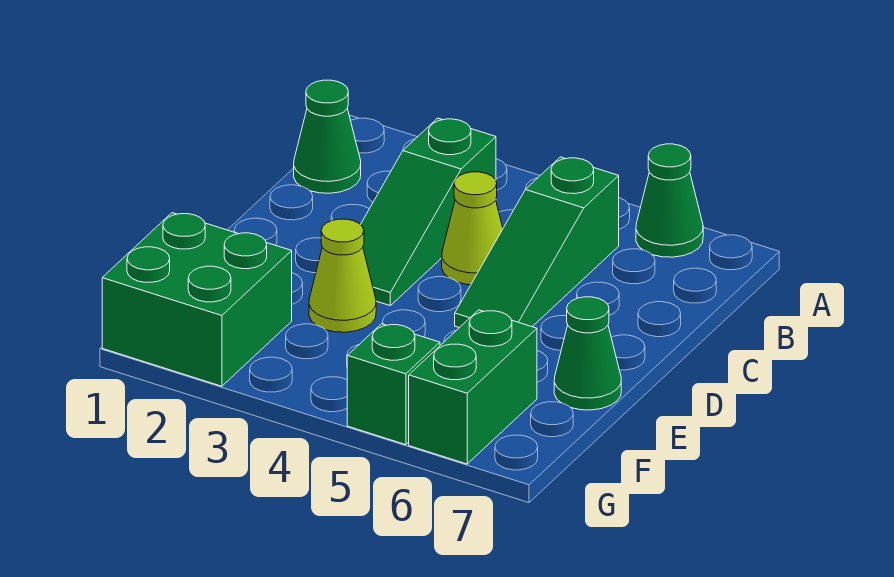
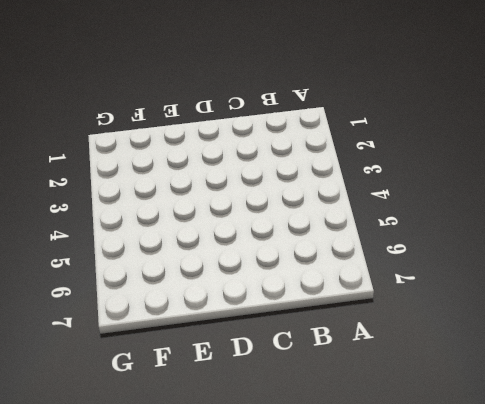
none -> green 1x1 cone [636,144,703,257]
none -> green 1x1 cone [294,80,361,193]

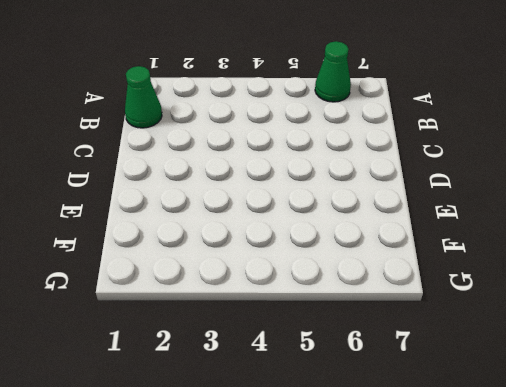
none -> green 1x3 slope [361,118,496,305]
none -> green 1x3 slope [455,157,619,328]

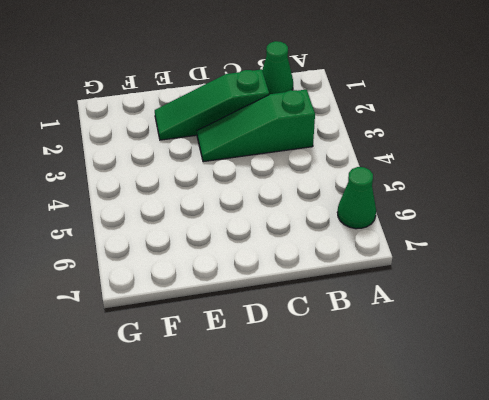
green 1x3 slope [155,69,269,140] -> green 1x3 slope moved to [455,157,619,328]
none -> lime 1x1 cone [442,172,503,285]
none -> lime 1x1 cone [309,219,376,332]

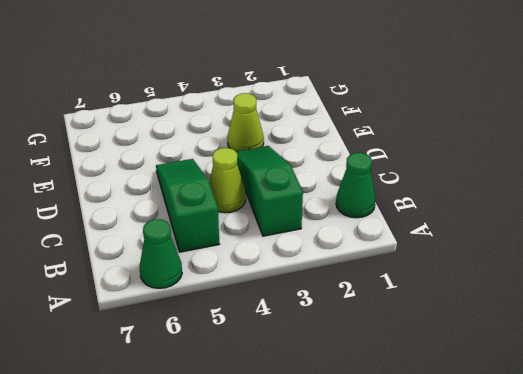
none -> green 1x1 cone [554,297,621,410]
none -> green 2x2 brick [102,213,292,386]

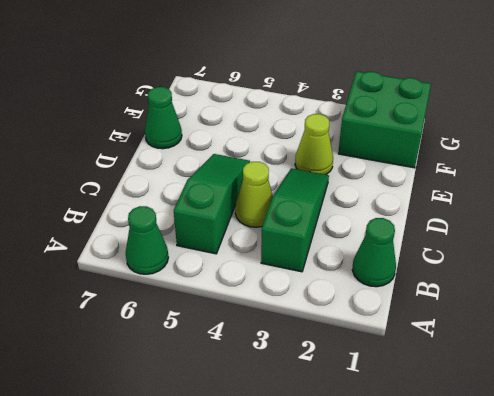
none -> green 1x2 brick [409,310,537,464]
none -> green 1x1 brick [347,324,440,445]

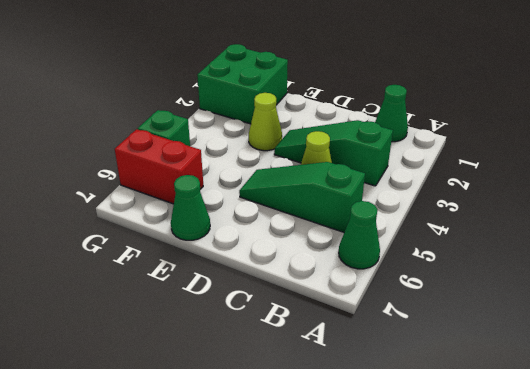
red 1x2 brick [115,129,203,204] -> green 1x2 brick [409,310,537,464]

